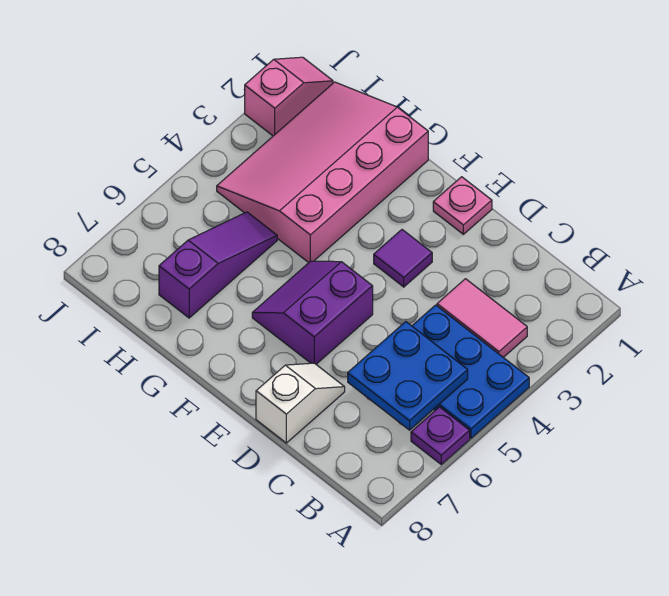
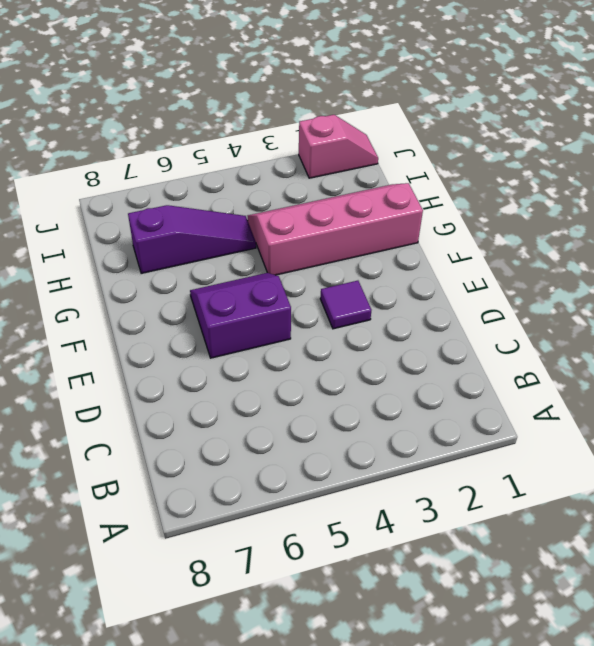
pink 2x4 slope [248,183,423,275] -> pink 3x4 slope [217,82,428,263]
none -> blue 2x3 plate [412,305,529,438]
none -> purple 1x1 plate [411,407,470,464]

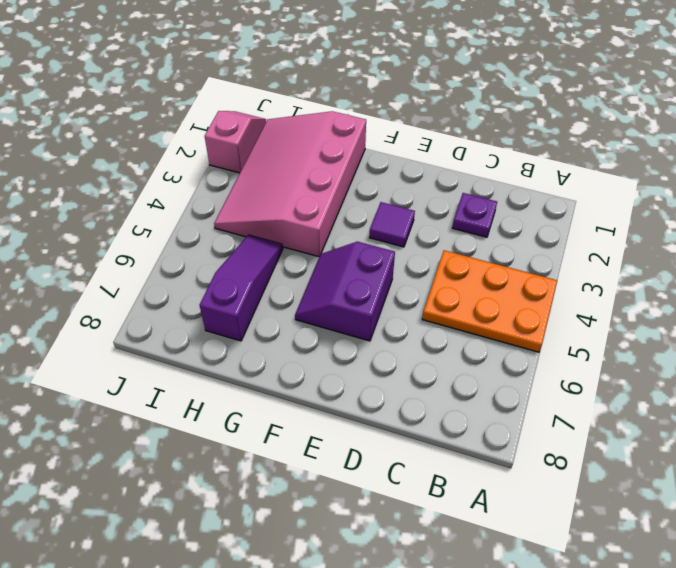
orange 2x3 plate [422,250,557,352] -> blue 2x3 plate [412,305,529,438]
purple 1x1 plate [452,193,497,237] -> purple 1x1 plate moved to [411,407,470,464]
none -> pink 1x2 tile [437,279,527,357]
none -> white 1x2 slope [256,363,345,443]

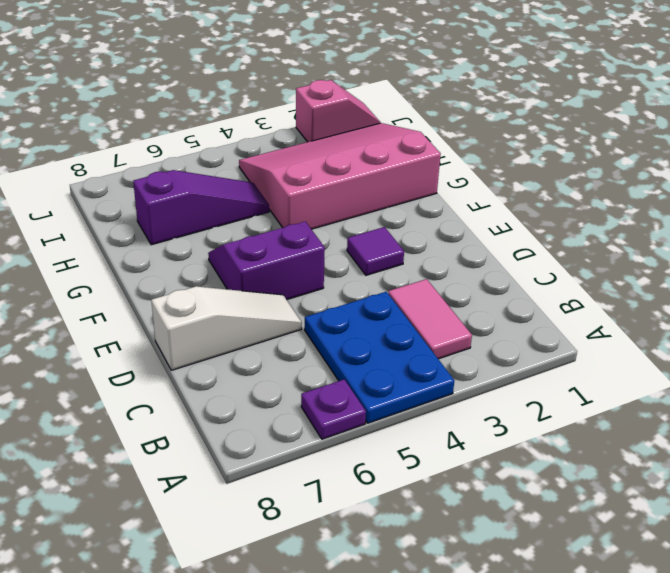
white 1x3 slope [151,286,302,370] -> white 1x2 slope [256,363,345,443]
none -> pink 1x1 plate [433,177,492,234]
none -> blue 2x2 plate [348,322,468,430]

